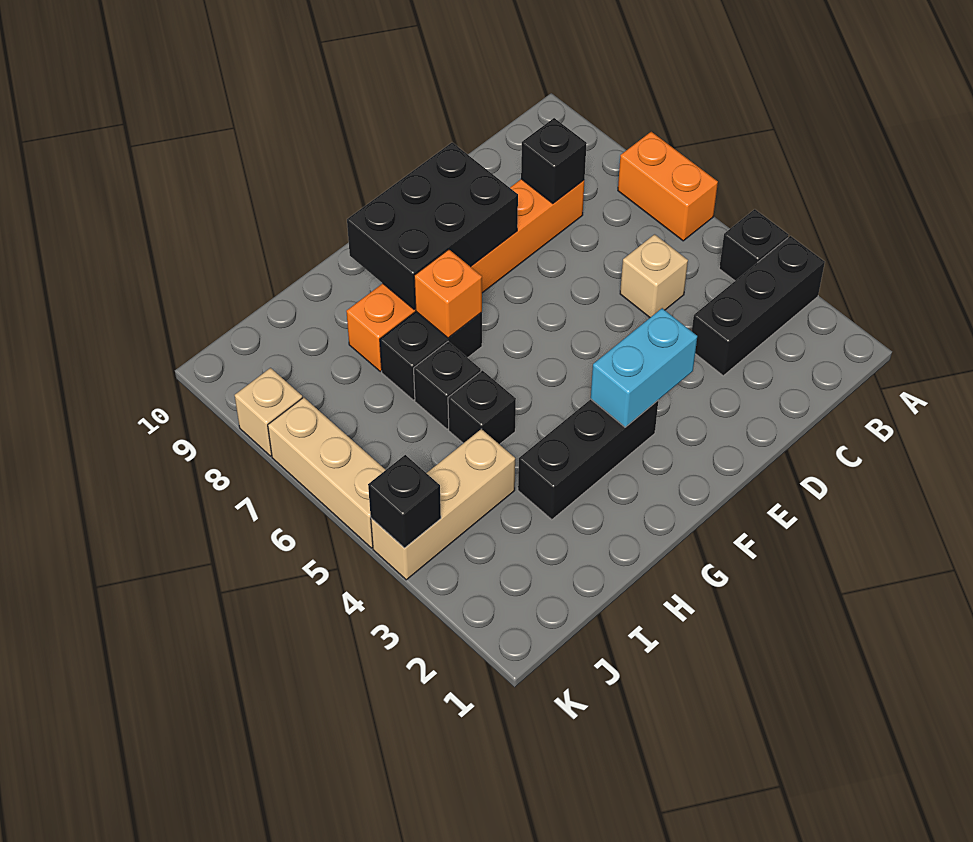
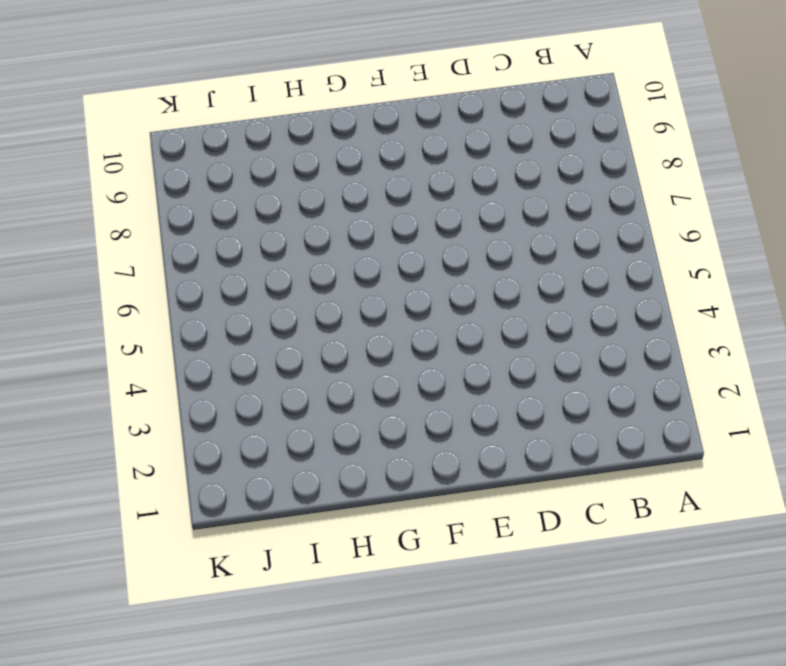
none -> black 1x3 brick [692,236,825,376]
none -> black 1x1 brick [719,209,789,281]
none -> orange 1x2 brick [618,132,718,241]

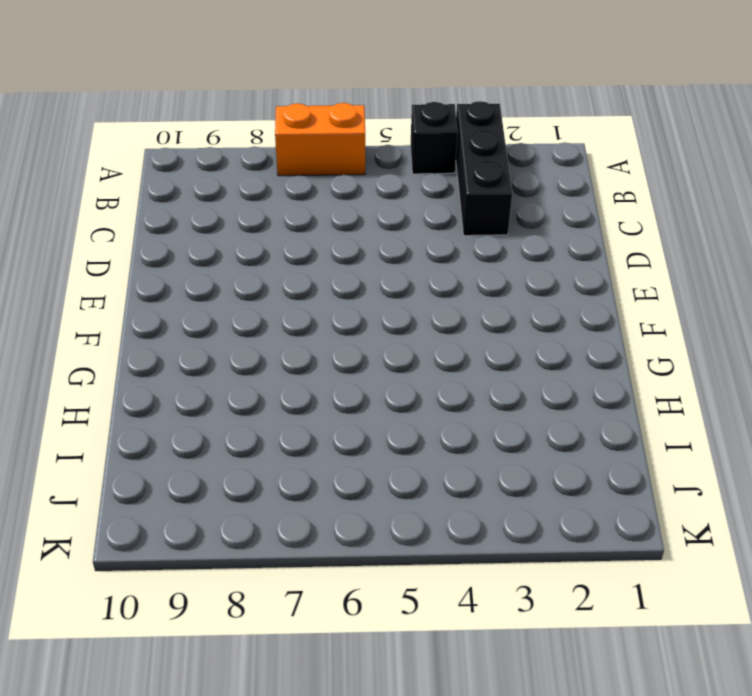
none -> tan 1x1 brick [620,234,688,317]
none -> orange 1x6 brick [346,179,584,371]
none -> black 1x3 brick [518,399,658,520]

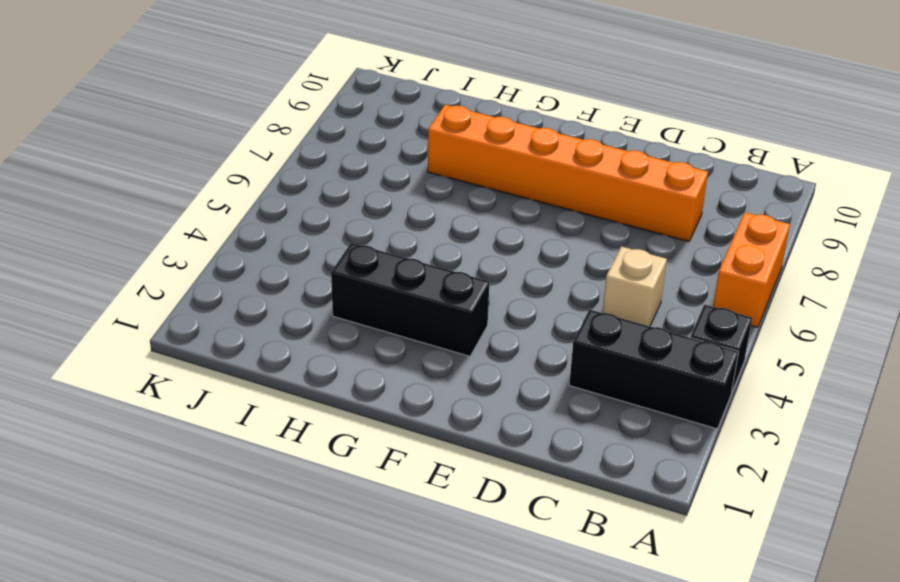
none -> black 1x2 brick [380,312,482,400]
none -> black 1x1 brick [448,371,516,444]
none -> black 1x1 brick [414,342,481,429]

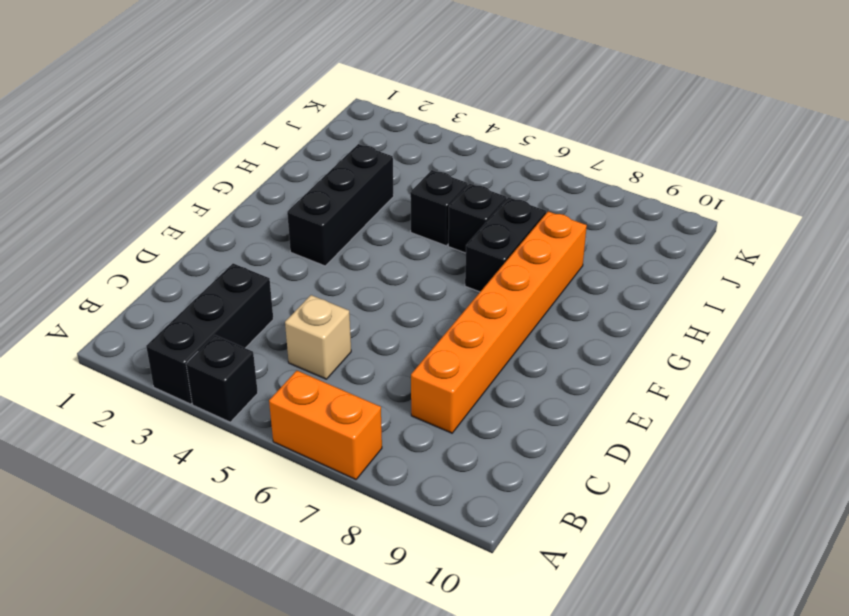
none -> tan 1x3 brick [371,429,515,580]
none -> tan 1x3 brick [268,397,385,548]
none -> tan 1x1 brick [235,368,302,456]

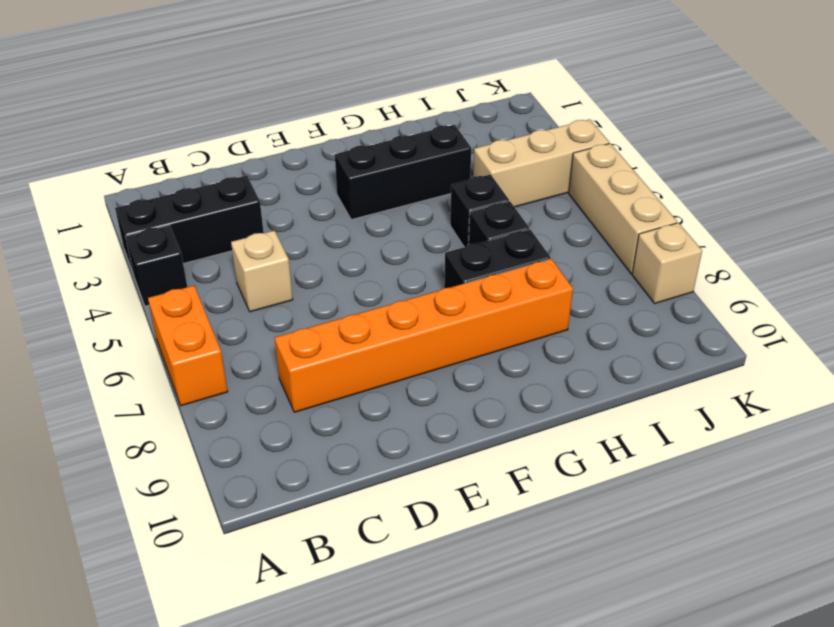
none -> black 1x1 brick [521,118,587,204]
none -> cyan 1x2 brick [591,308,697,427]
none -> black 2x3 brick [347,143,518,310]

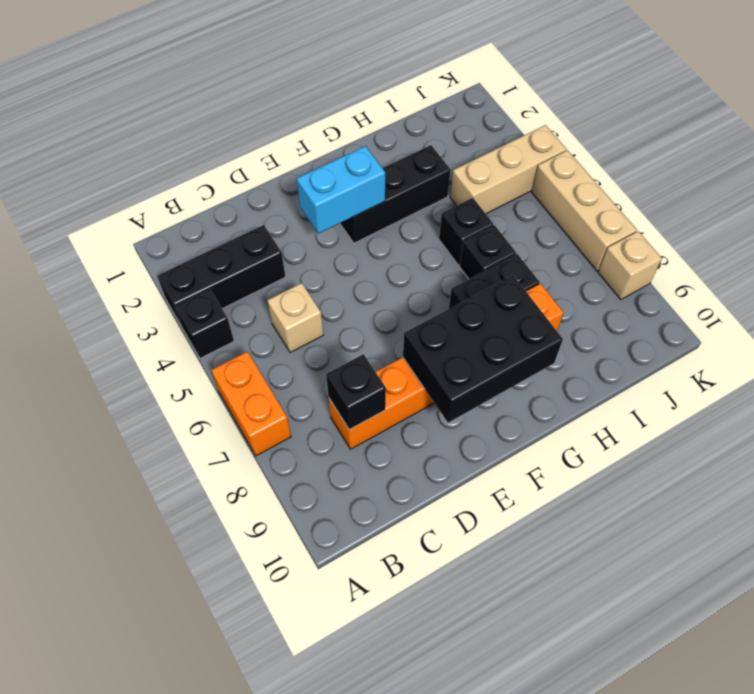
none -> orange 1x1 brick [414,249,482,338]
none -> black 1x1 brick [368,455,441,548]

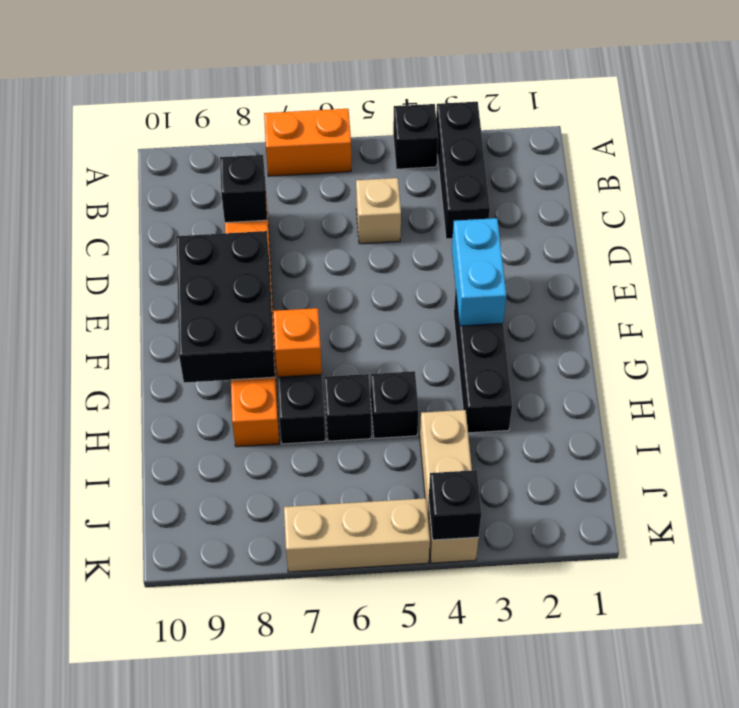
none -> tan 1x1 brick [235,368,302,456]

